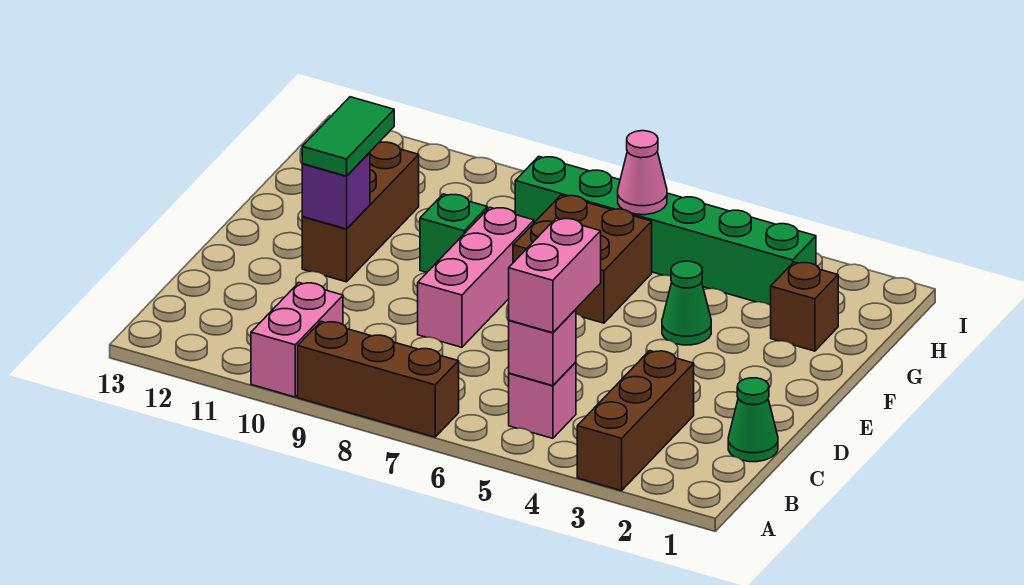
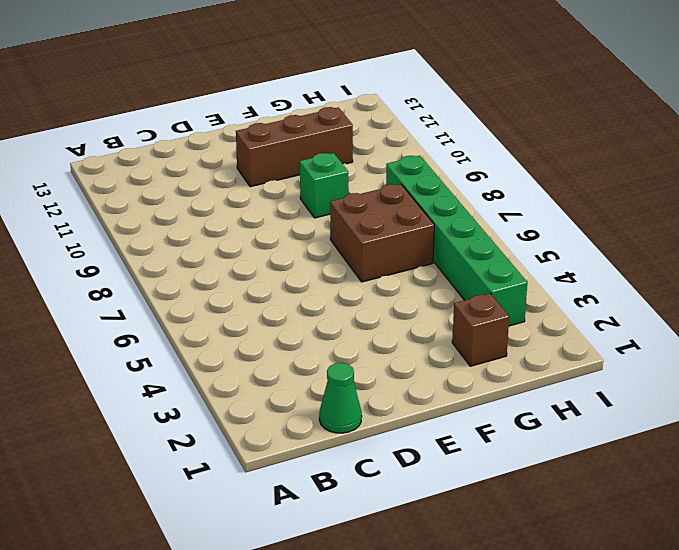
none -> brown 1x3 brick [577,351,694,491]
none -> brown 1x3 brick [298,321,459,437]
none -> pink 1x2 brick [251,283,343,397]

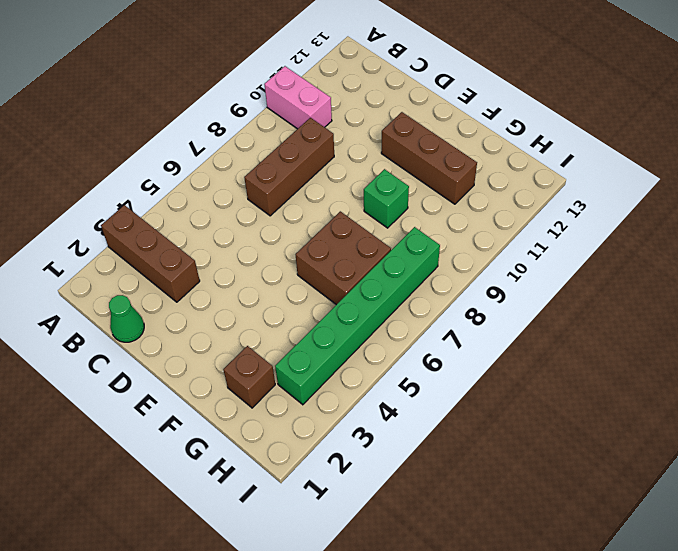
brown 1x3 brick [244,118,334,216] -> brown 1x3 brick moved to [298,321,459,437]
none -> pink 1x1 brick [509,362,576,438]
none -> pink 1x3 brick [418,207,534,347]
none -> green 1x1 cone [662,261,711,345]

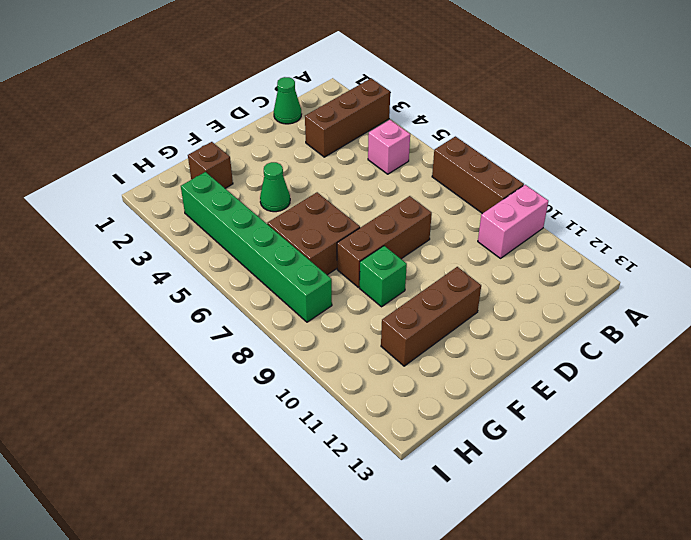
brown 1x3 brick [337,196,432,287] -> pink 1x3 brick [418,207,534,347]
none -> pink 1x1 brick [509,309,576,386]
none -> purple 1x1 brick [302,152,370,229]
none -> pink 1x1 cone [618,131,667,215]

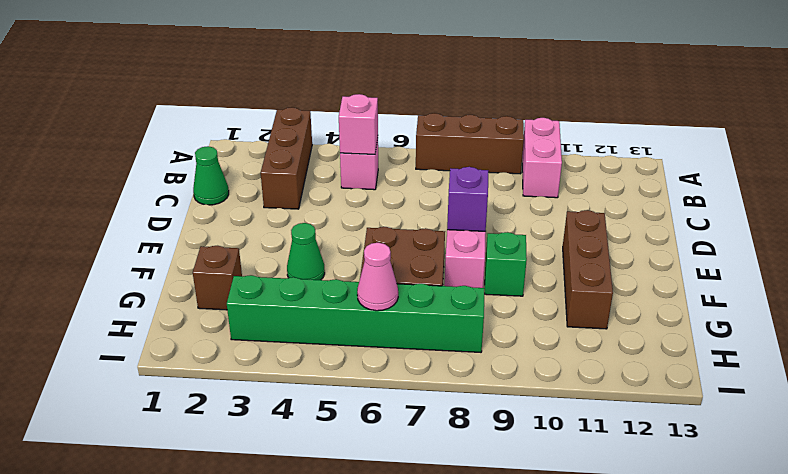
purple 1x1 brick [447,167,488,231] -> purple 1x1 brick moved to [302,152,370,229]
none -> pink 1x2 brick [509,218,601,333]
none -> green 1x2 tile [302,97,394,176]

